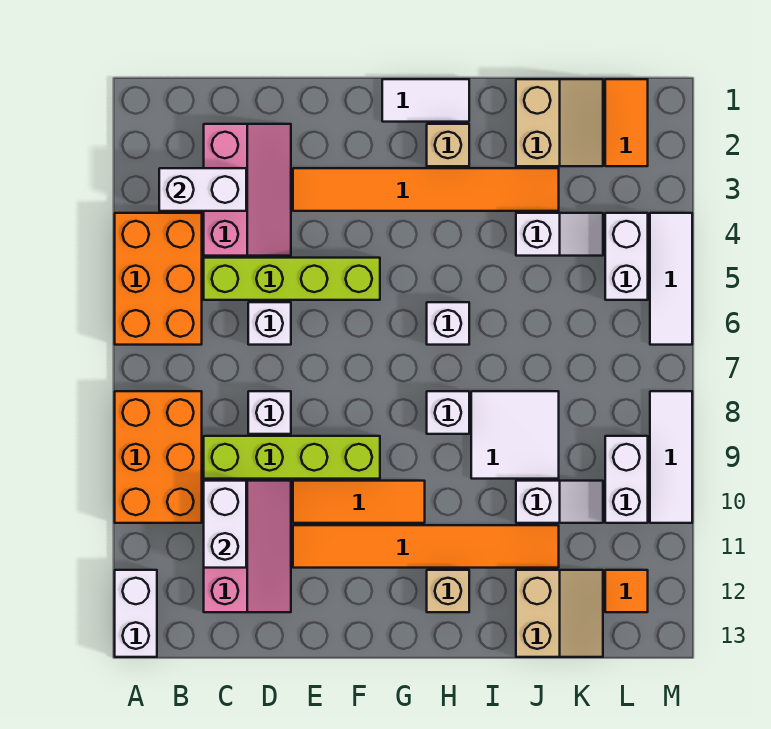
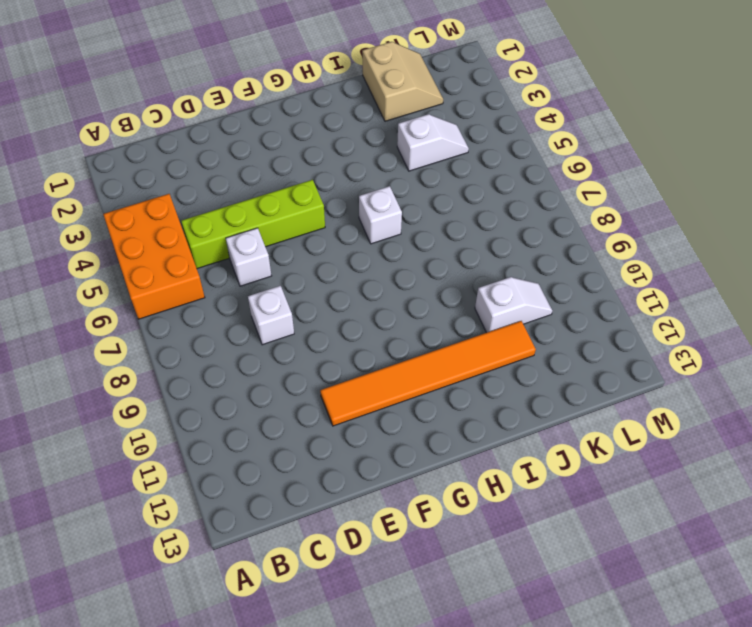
none -> orange 2x3 brick [115,391,202,523]
none -> white 1x2 brick [115,570,157,657]
none -> pink 2x3 slope [204,124,291,256]
none -> lime 1x4 brick [204,436,380,479]

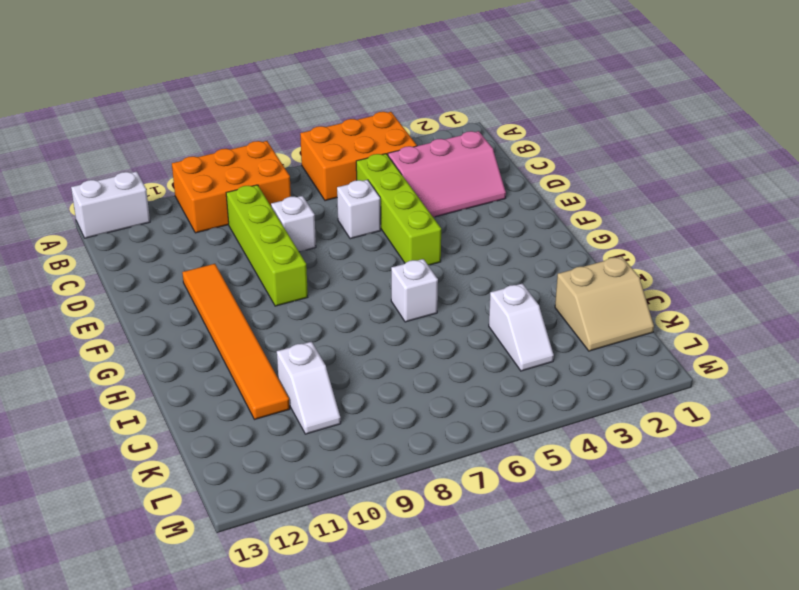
none -> pink 2x3 slope [204,481,291,612]
none -> orange 1x6 tile [293,168,559,211]
none -> orange 1x3 tile [293,481,425,523]
none -> white 1x2 tile [382,79,469,122]

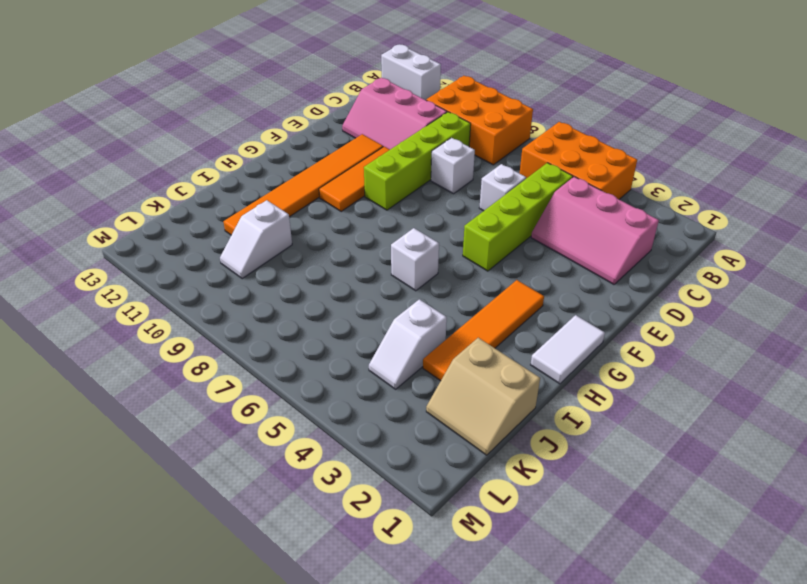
orange 1x4 tile [423,280,544,381] -> orange 1x6 tile [293,168,559,211]
none -> tan 1x1 brick [427,124,469,166]
none -> white 1x1 brick [427,391,469,434]
none -> tan 1x1 brick [427,570,469,612]
none -> white 2x2 tile [471,391,559,479]

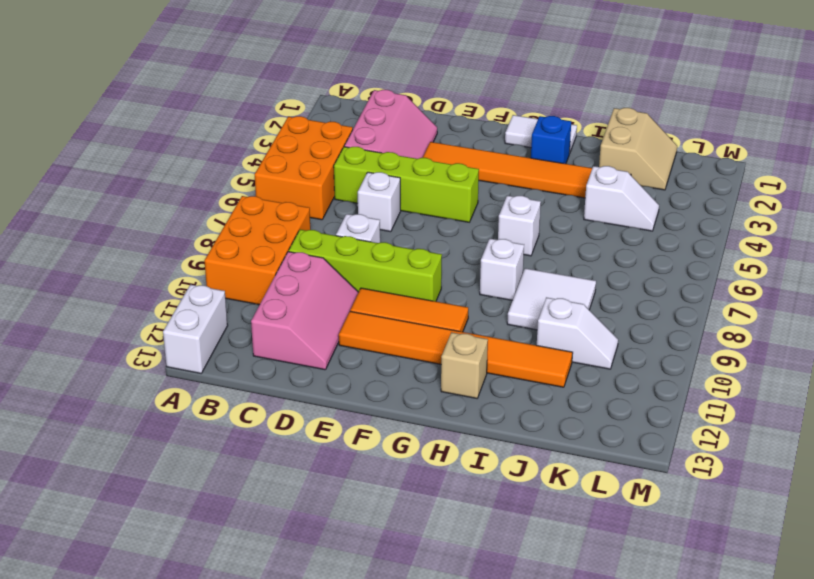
blue 1x1 brick [531,116,571,164] -> tan 1x1 brick [427,124,469,166]
none -> tan 2x2 slope [516,570,603,657]
none -> orange 1x2 tile [605,79,648,166]
none -> white 1x2 brick [605,213,648,300]
none -> white 1x2 brick [605,436,648,523]

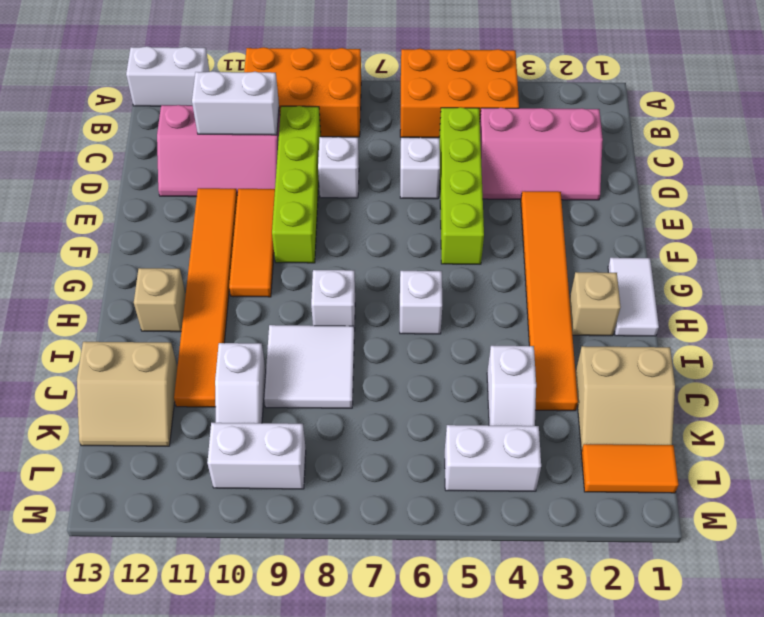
none -> orange 1x1 tile [605,570,648,612]
none -> white 1x3 tile [650,213,692,345]
none -> white 1x3 tile [650,391,692,523]
none -> white 1x2 brick [159,168,246,211]

